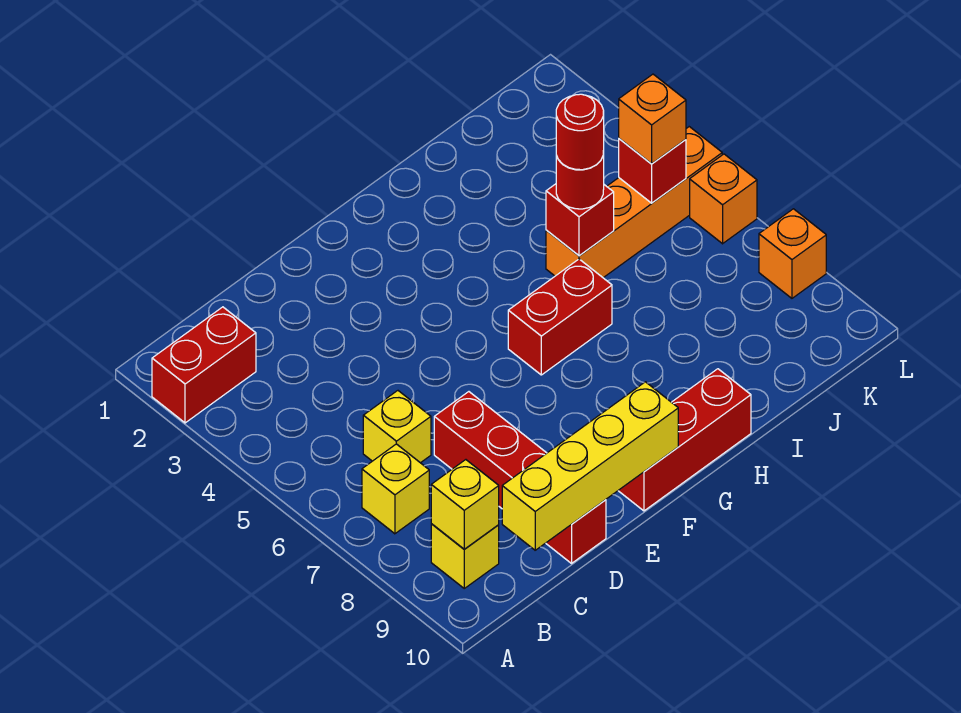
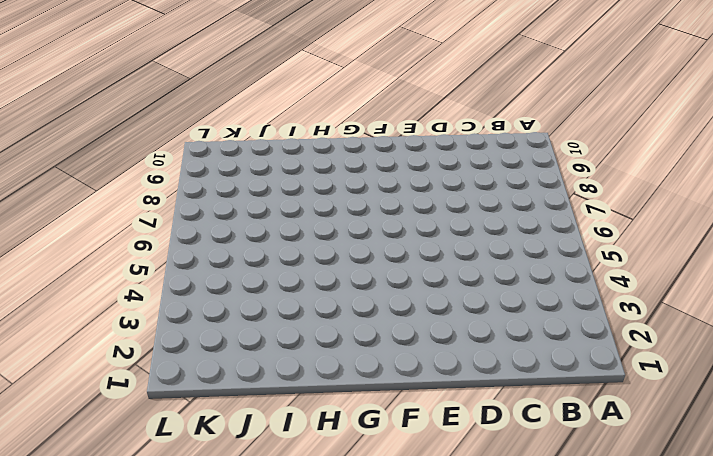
none -> red 1x2 brick [152,307,256,423]
none -> yellow 1x1 brick [362,444,429,534]
none -> yellow 1x1 brick [431,524,499,588]

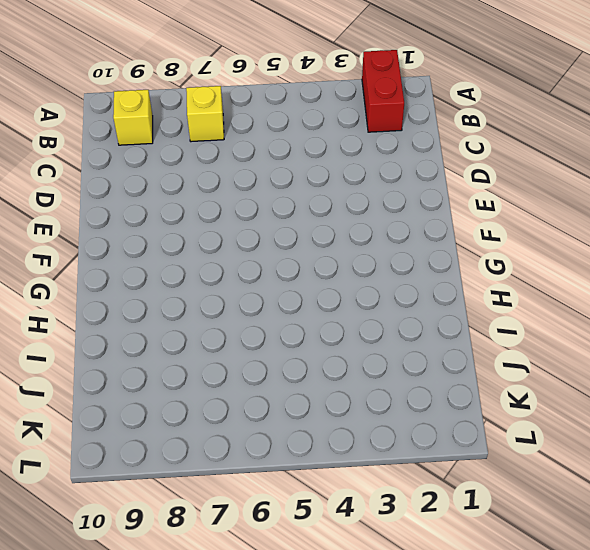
none -> yellow 1x1 brick [363,391,431,463]
none -> red 1x4 brick [434,392,606,563]
none -> red 1x3 brick [618,369,751,511]

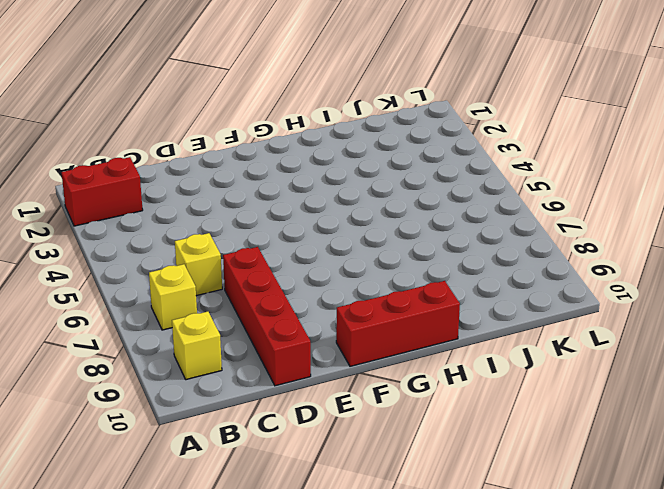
none -> red 1x2 brick [508,259,612,375]
none -> orange 1x4 brick [546,127,722,278]
none -> orange 1x1 brick [690,154,757,244]

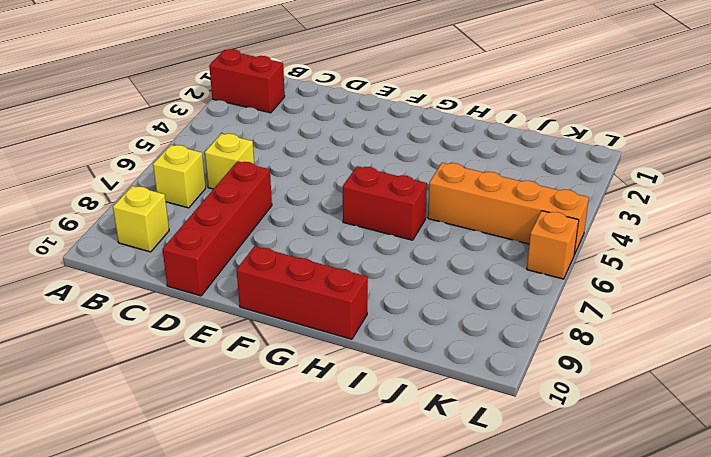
none -> orange 1x1 brick [759,209,826,298]
none -> yellow 1x1 brick [431,460,499,549]
none -> yellow 1x4 brick [502,382,678,550]

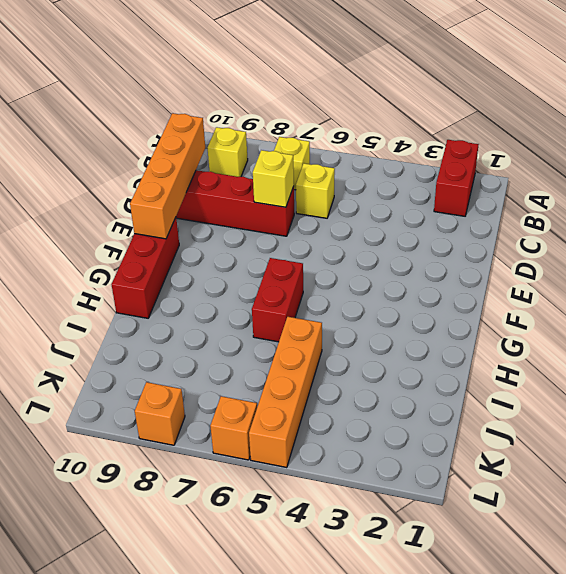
orange 1x4 brick [130,113,205,239] -> yellow 1x4 brick [502,382,678,550]
yellow 1x1 brick [253,150,294,207] -> yellow 1x1 brick moved to [431,460,499,549]
none -> red 1x1 brick [546,184,614,256]
none -> red 1x1 brick [619,139,686,203]
none -> red 1x1 round brick [556,151,604,209]

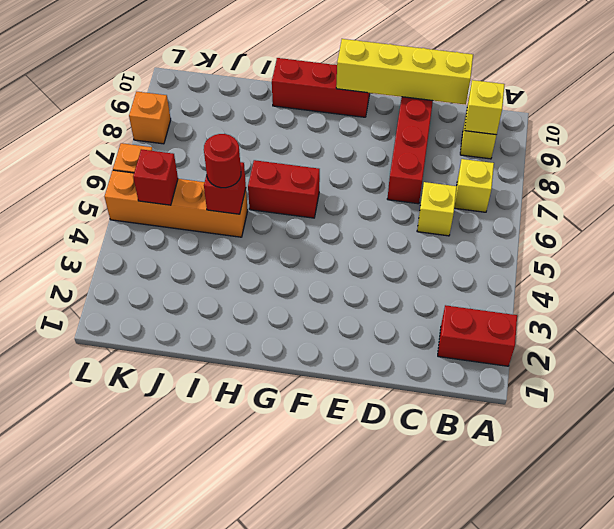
none -> orange 1x1 brick [619,74,686,164]
none -> red 1x1 round brick [556,94,604,170]

